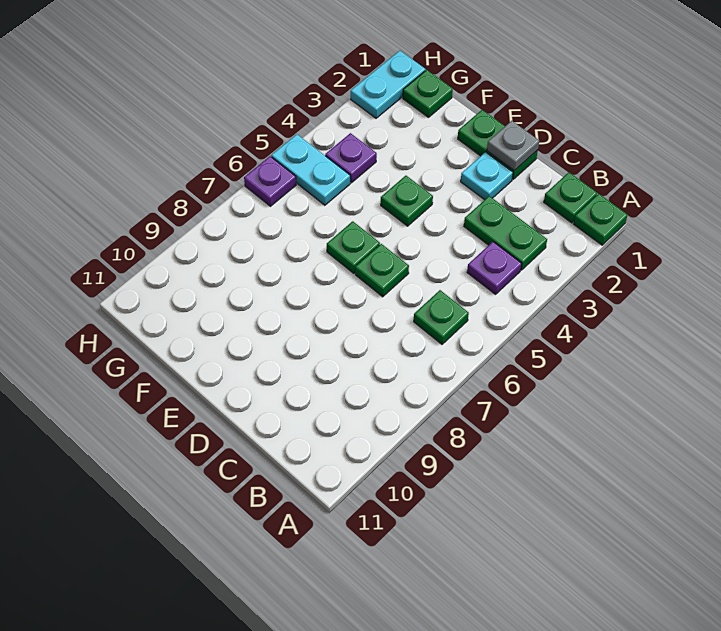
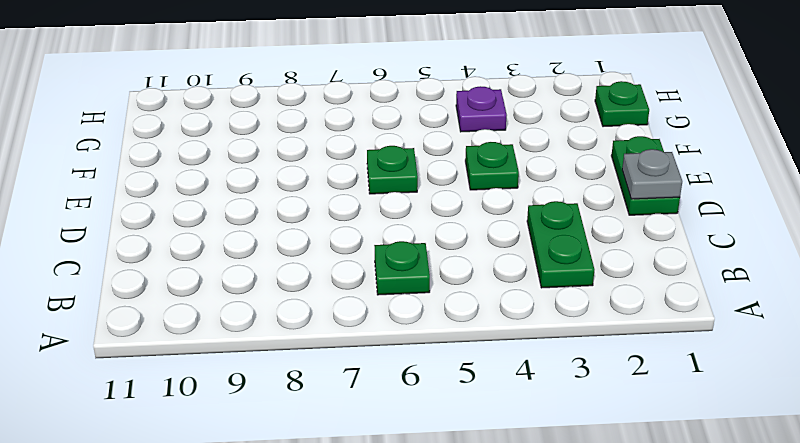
none -> green 1x1 plate [574,194,628,245]
none -> green 1x1 plate [544,172,597,223]
none -> purple 1x1 plate [467,242,522,294]

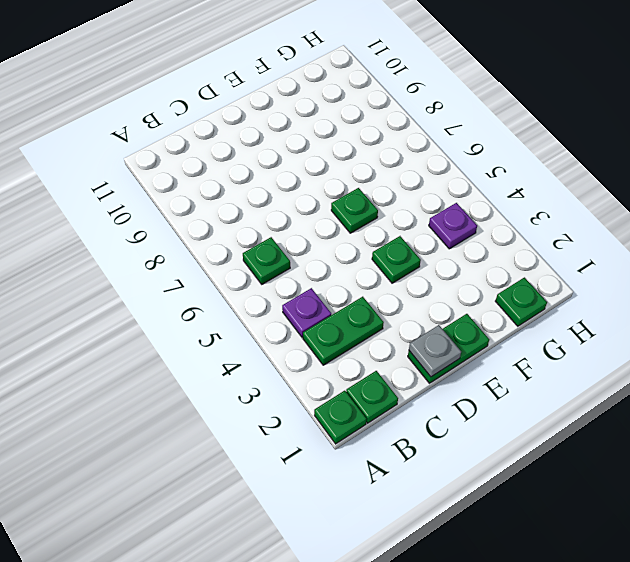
none -> cyan 1x1 plate [461,152,513,200]
none -> green 1x1 plate [355,244,409,297]
none -> cyan 1x2 plate [271,134,350,205]

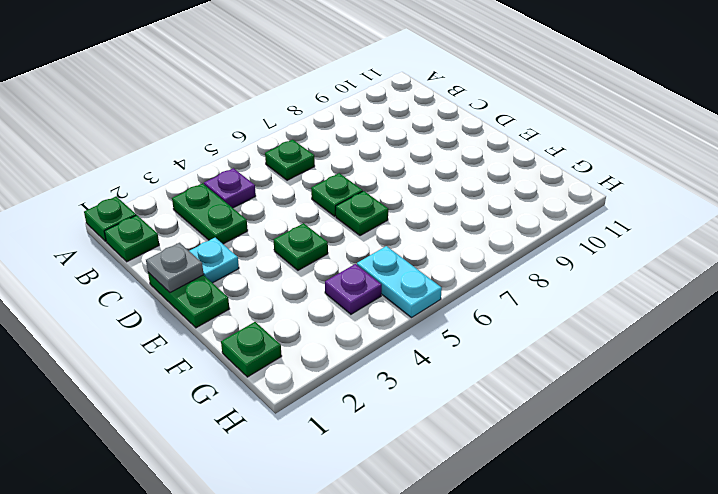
none -> cyan 1x2 plate [351,51,425,118]
none -> purple 1x1 plate [244,156,296,206]

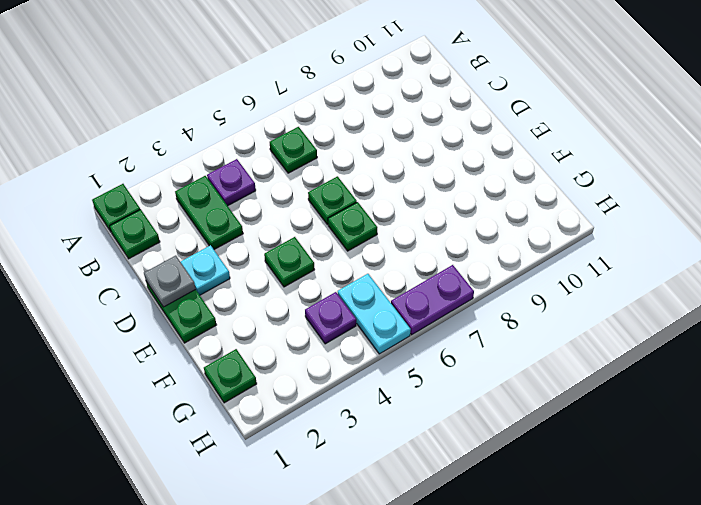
purple 1x2 plate [391,265,474,335] -> purple 1x1 plate [244,156,296,206]
none -> cyan 1x2 plate [351,51,425,118]

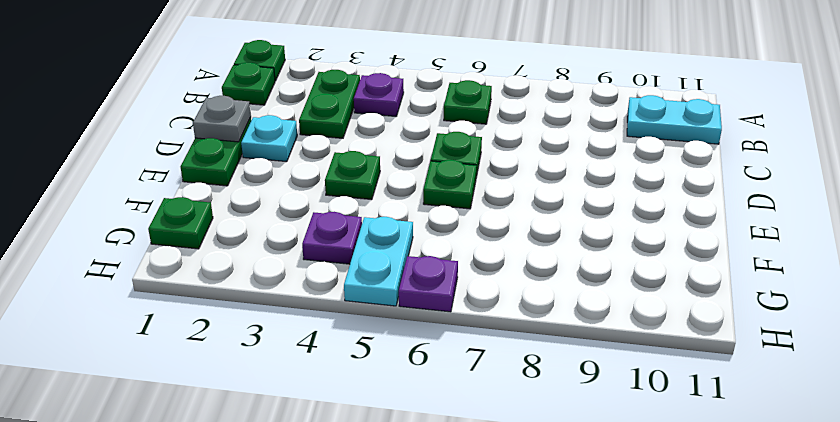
cyan 1x2 plate [627,95,722,144] -> cyan 1x2 plate moved to [351,51,425,118]

